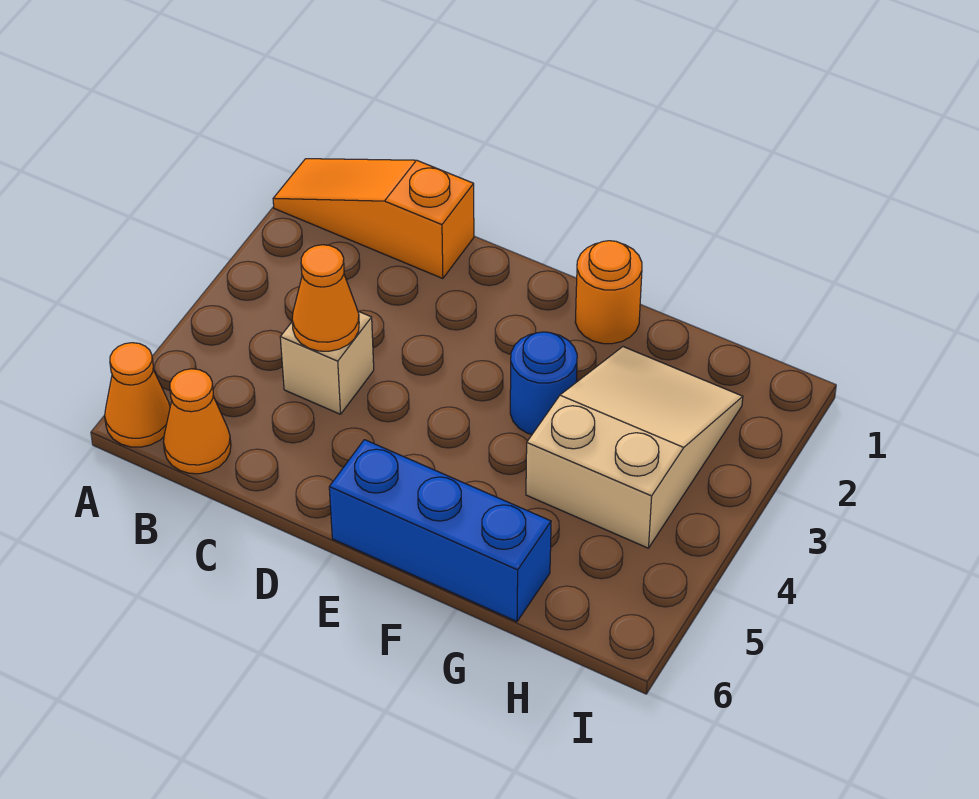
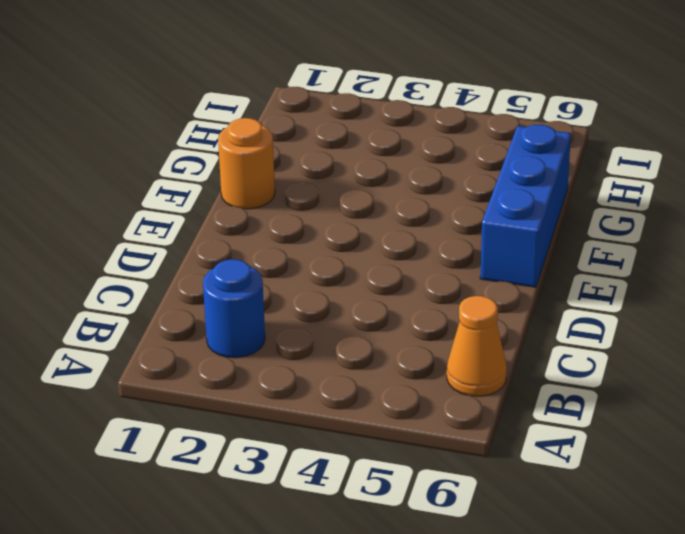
blue 1x1 round brick [203,259,265,358] -> blue 1x1 round brick moved to [510,332,577,434]
none -> orange 1x3 slope [273,159,474,279]
none -> orange 1x1 cone [105,343,170,447]

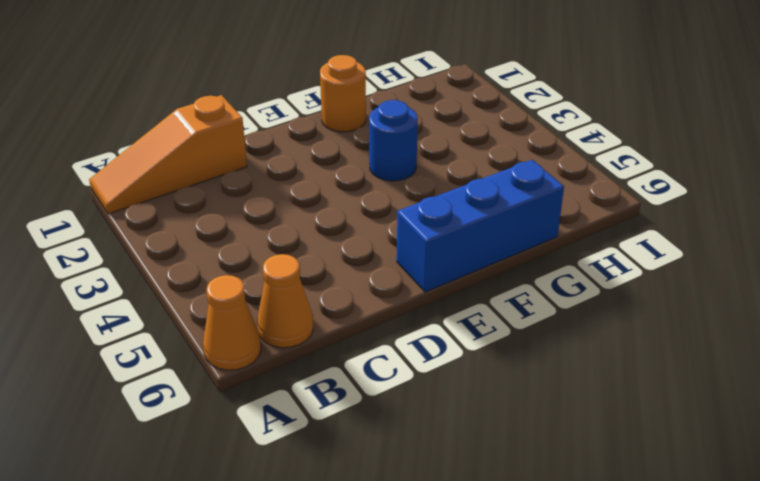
none -> tan 1x1 brick [280,311,374,414]
none -> tan 2x3 slope [526,347,743,548]

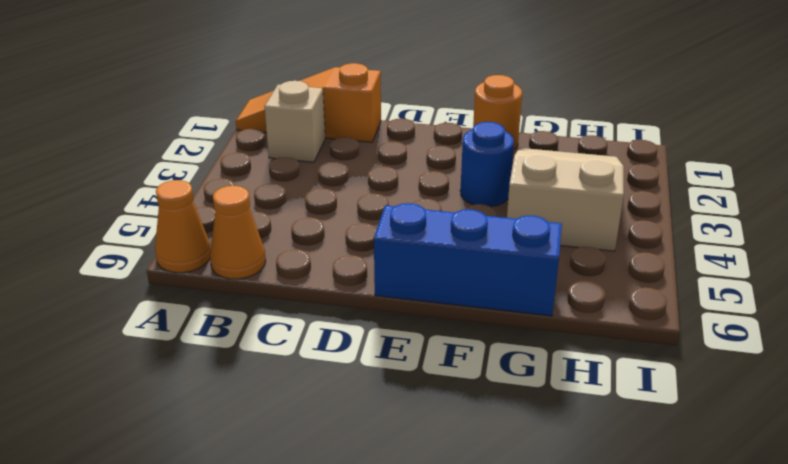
tan 1x1 brick [264,81,325,162] -> tan 1x1 brick moved to [280,311,374,414]
none -> orange 1x1 cone [292,245,359,351]

